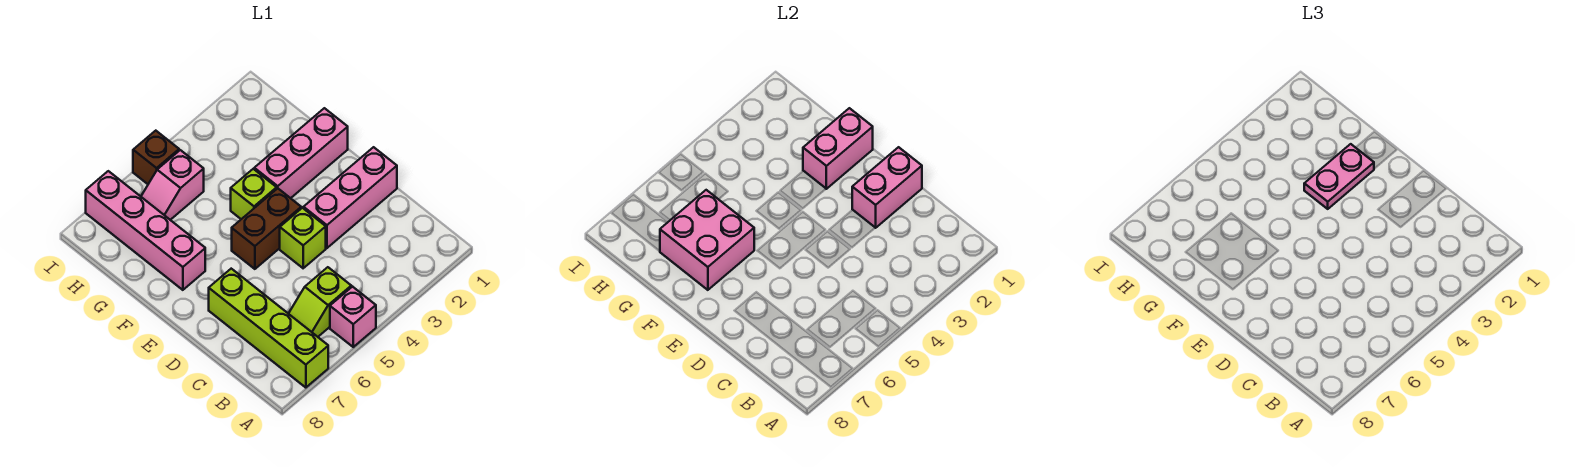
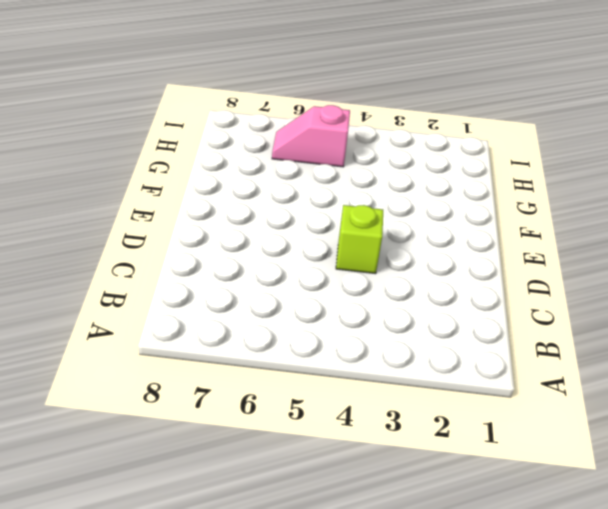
none -> pink 1x1 brick [330,287,376,347]
none -> lime 1x4 brick [209,269,328,388]
none -> lime 1x2 slope [289,267,351,337]

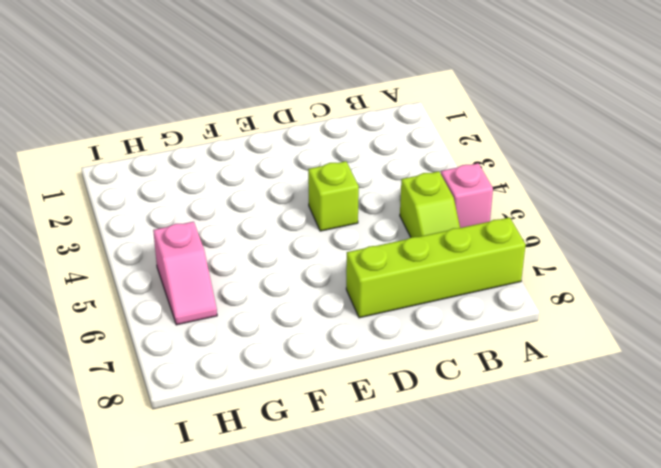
none -> pink 1x3 brick [304,147,397,248]
none -> brown 1x2 brick [232,188,301,269]
none -> pink 1x3 brick [254,108,348,198]

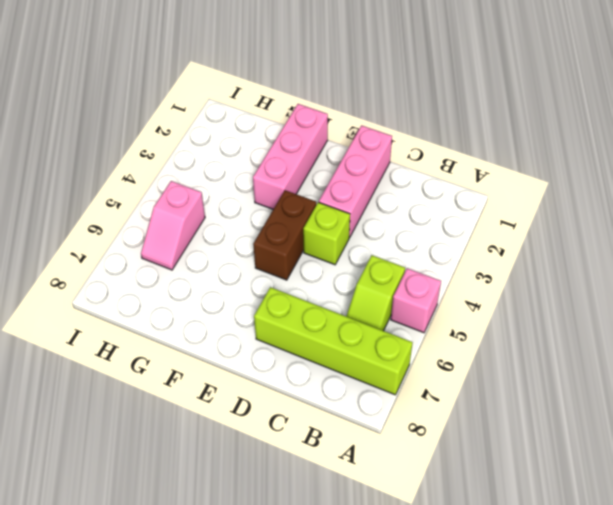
none -> lime 1x1 brick [231,169,277,219]
none -> pink 1x4 brick [86,171,205,290]
none -> brown 1x1 brick [133,131,179,184]

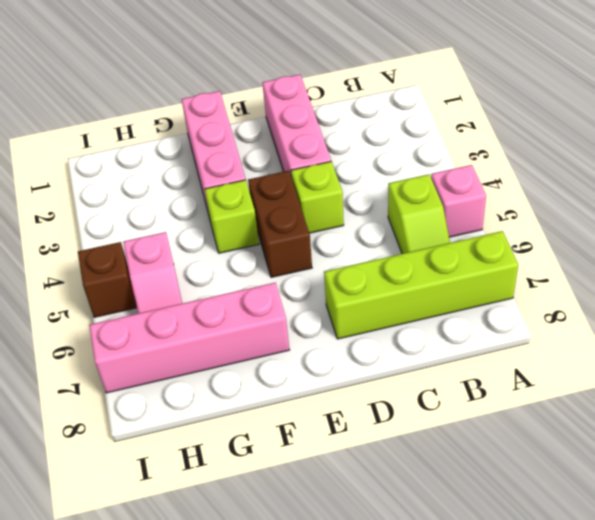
none -> pink 1x2 brick [852,147,922,228]
none -> pink 1x2 brick [803,108,873,189]
none -> pink 2x2 brick [660,190,754,290]

